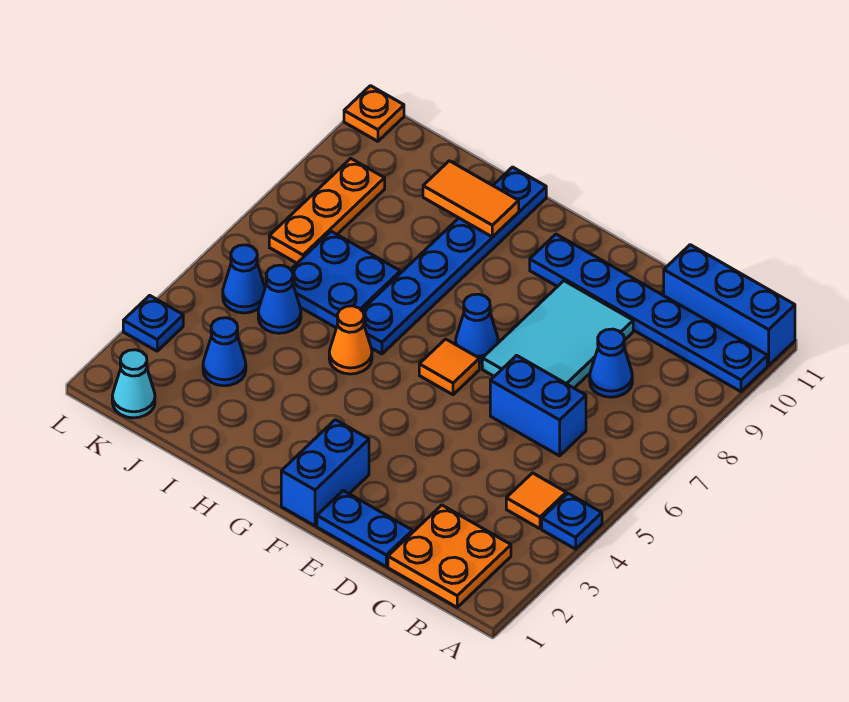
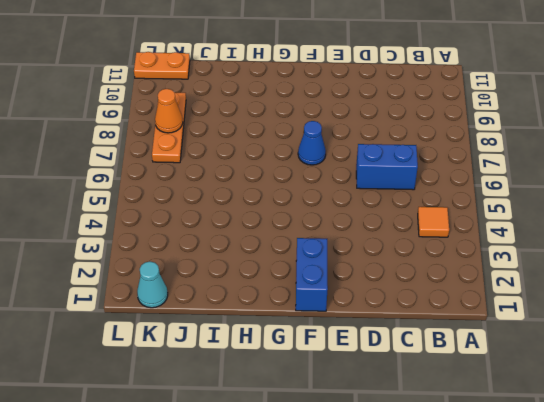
orange 1x1 cone [155,89,183,133] -> orange 1x1 cone moved to [329,306,372,374]
orange 1x2 plate [134,52,190,79] -> orange 1x1 plate [344,86,404,141]
none -> blue 1x1 plate [542,493,602,549]
none -> blue 1x6 plate [530,234,767,392]
none -> blue 1x3 brick [664,245,795,365]

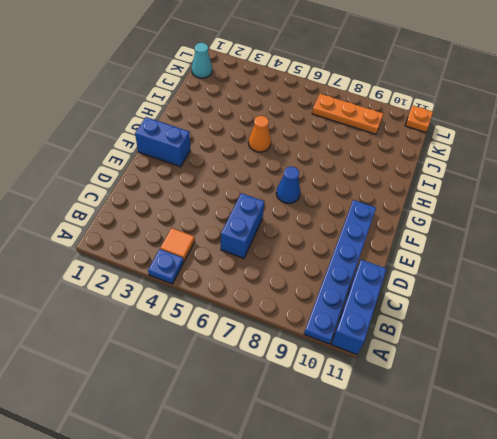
none -> orange 2x2 plate [388,505,511,607]
none -> blue 1x1 cone [590,329,632,397]
none -> blue 1x2 plate [317,491,412,567]

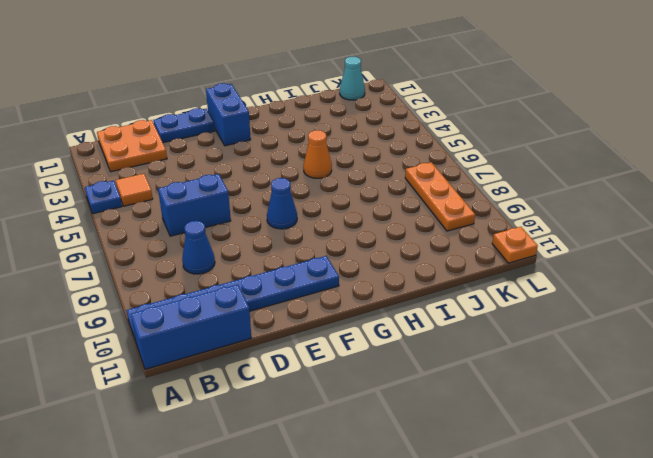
none -> cyan 2x3 tile [482,281,633,388]
none -> orange 1x1 tile [419,339,479,395]
none -> blue 1x6 plate [362,167,546,354]

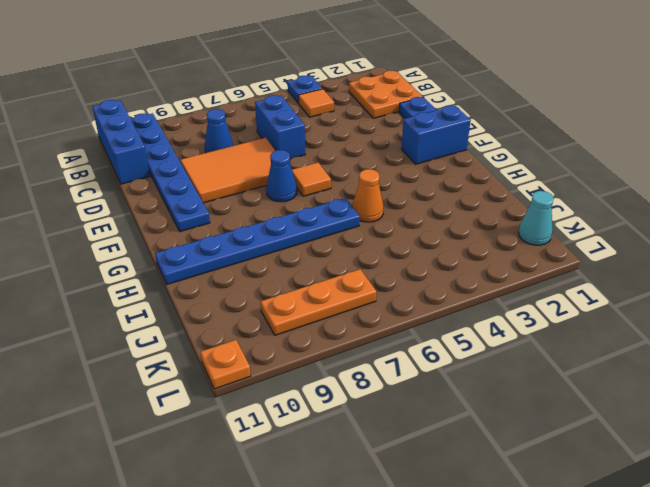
orange 2x3 tile [181,138,275,203] -> cyan 2x3 tile [482,281,633,388]
none -> blue 2x2 plate [291,231,400,328]
none -> blue 1x1 cone [203,318,246,386]
none -> blue 1x1 cone [258,265,301,333]

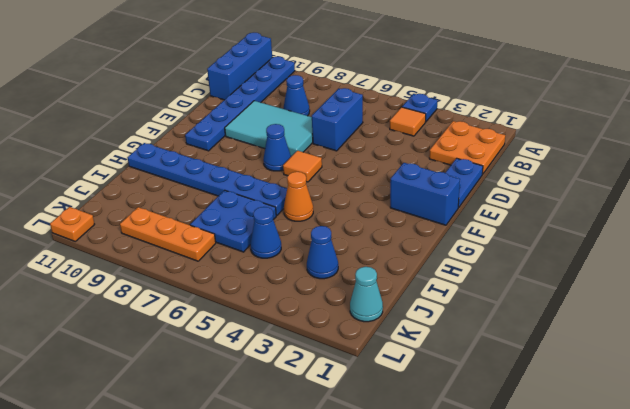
none -> blue 1x1 cone [223,245,265,313]
none -> blue 1x1 plate [123,295,183,351]
none -> orange 1x2 tile [423,161,519,237]

